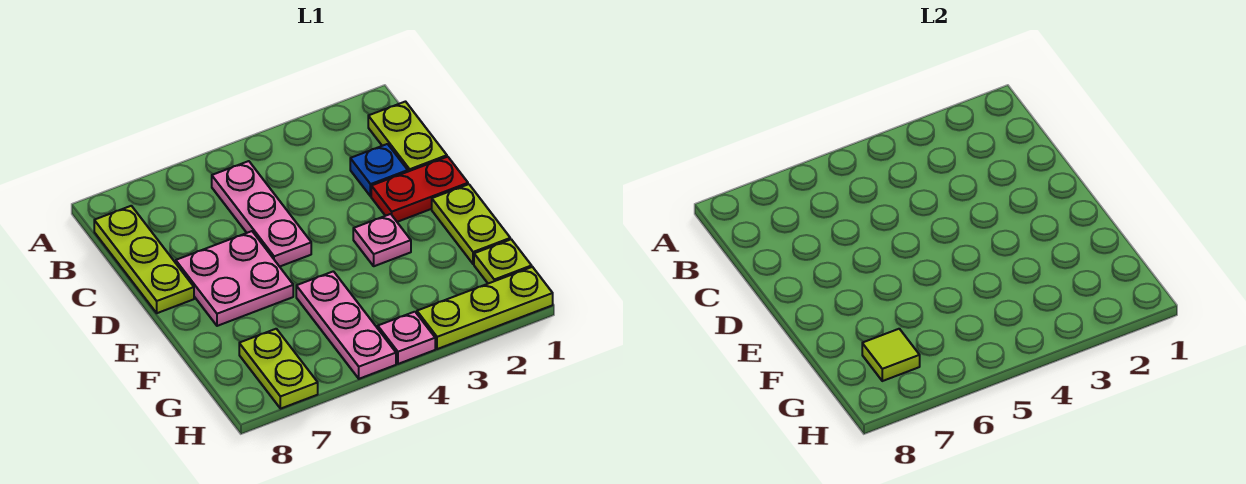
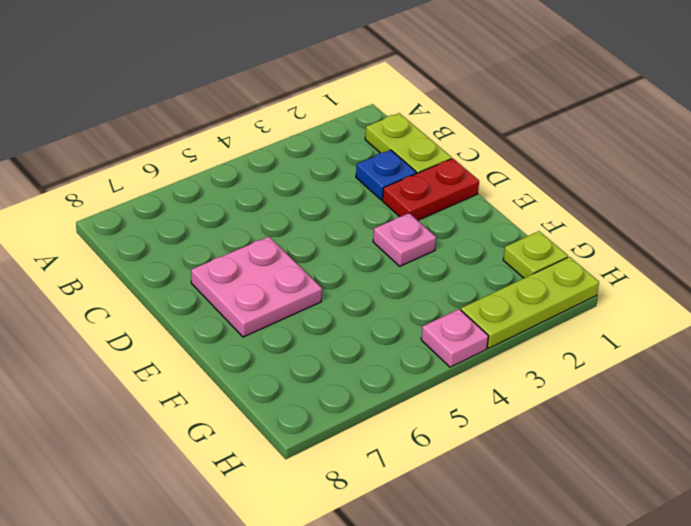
none -> pink 1x3 plate [212,161,311,267]
none -> lime 1x3 plate [94,206,194,313]
none -> lime 1x2 plate [432,184,510,264]

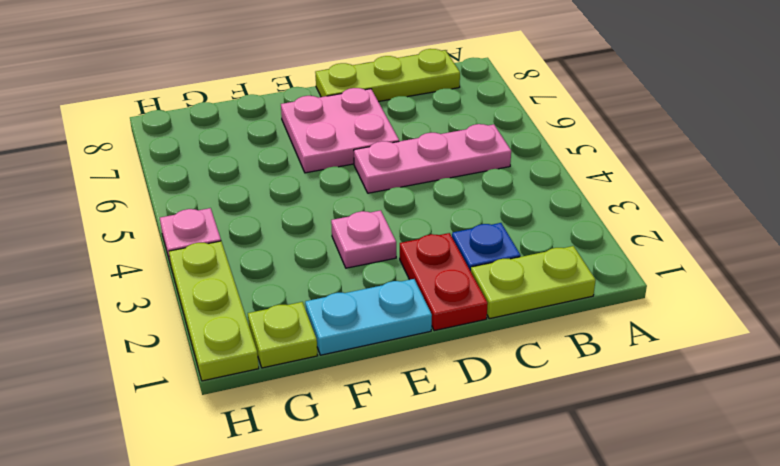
cyan 1x2 plate [305,279,432,355] -> lime 1x2 plate [432,184,510,264]
none -> pink 1x3 plate [296,271,396,379]
none -> lime 1x2 plate [239,329,318,409]
none -> lime 1x1 tile [862,329,920,381]

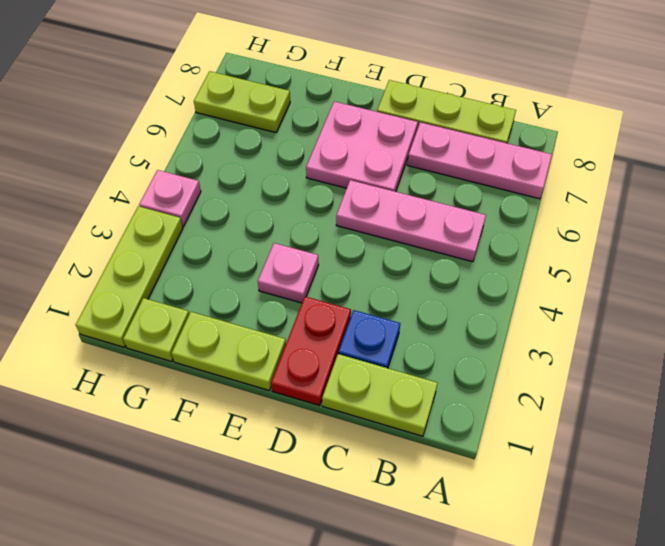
pink 1x3 plate [407,122,552,199] -> pink 1x3 plate moved to [296,271,396,379]
none -> lime 1x1 tile [862,329,920,381]

